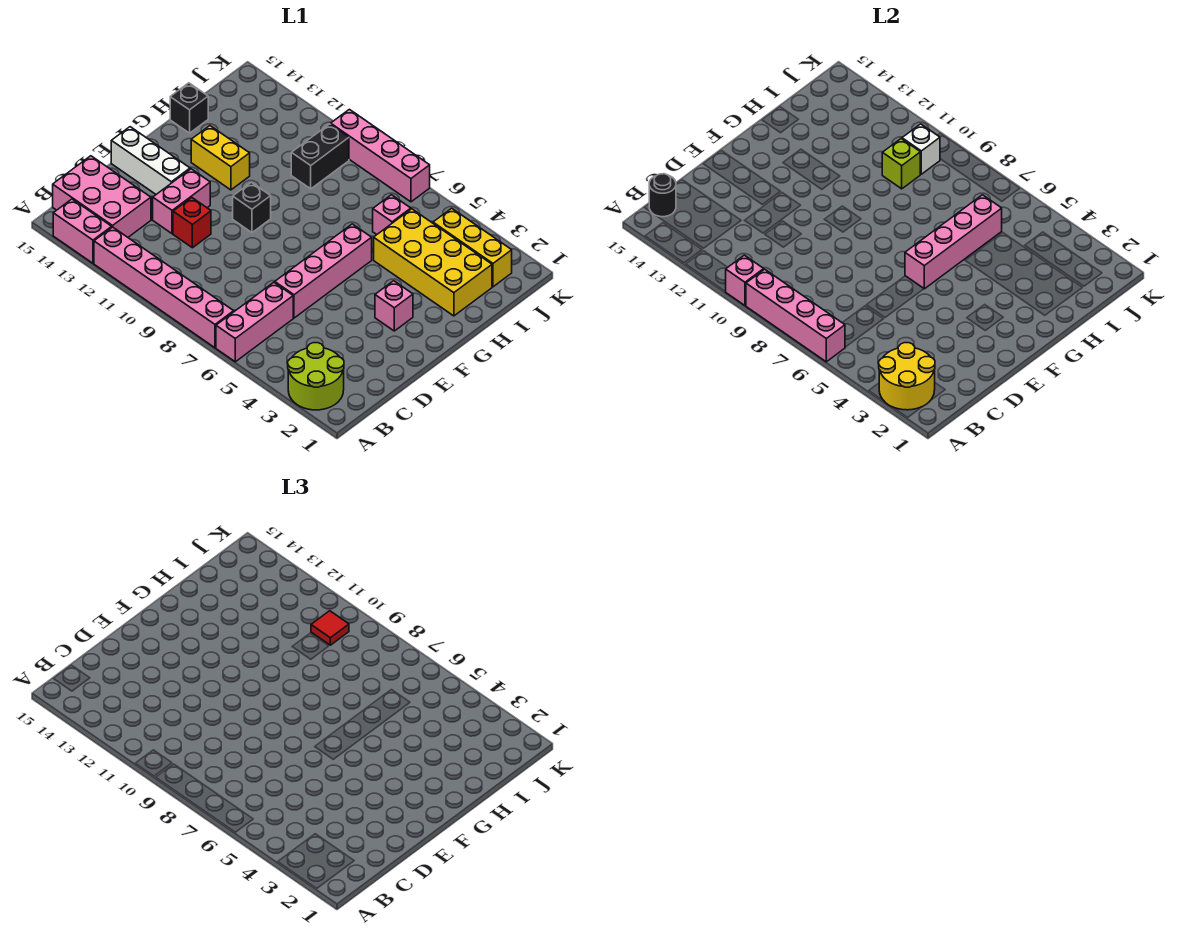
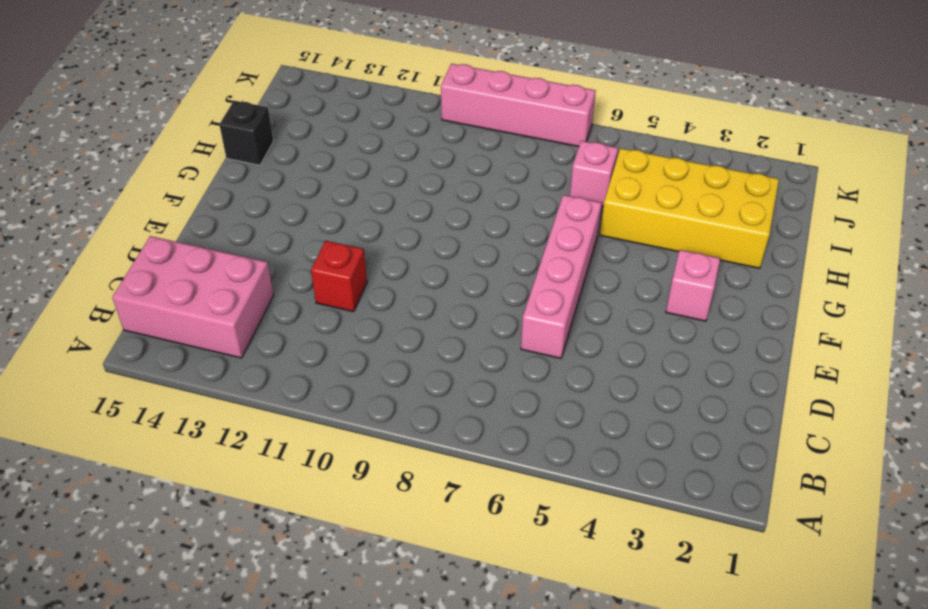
none -> lime 2x2 round brick [288,343,344,410]
none -> pink 1x3 brick [216,282,293,362]
none -> pink 1x6 brick [94,227,234,348]

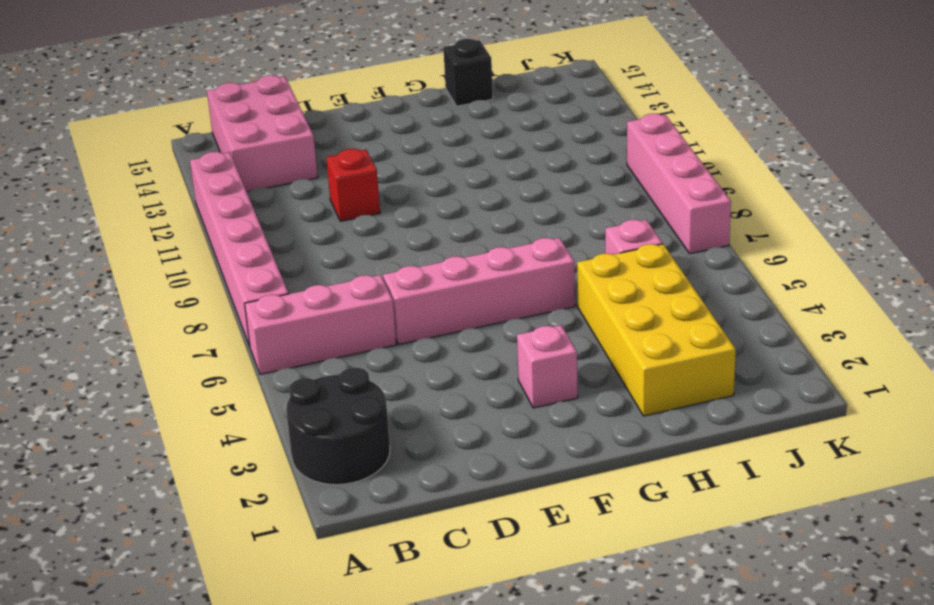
black 2x2 round brick [286,368,390,485] -> lime 2x2 round brick [288,343,344,410]
none -> pink 1x2 brick [53,199,112,263]
none -> pink 1x2 brick [153,169,210,234]
none -> white 1x3 brick [111,127,190,194]

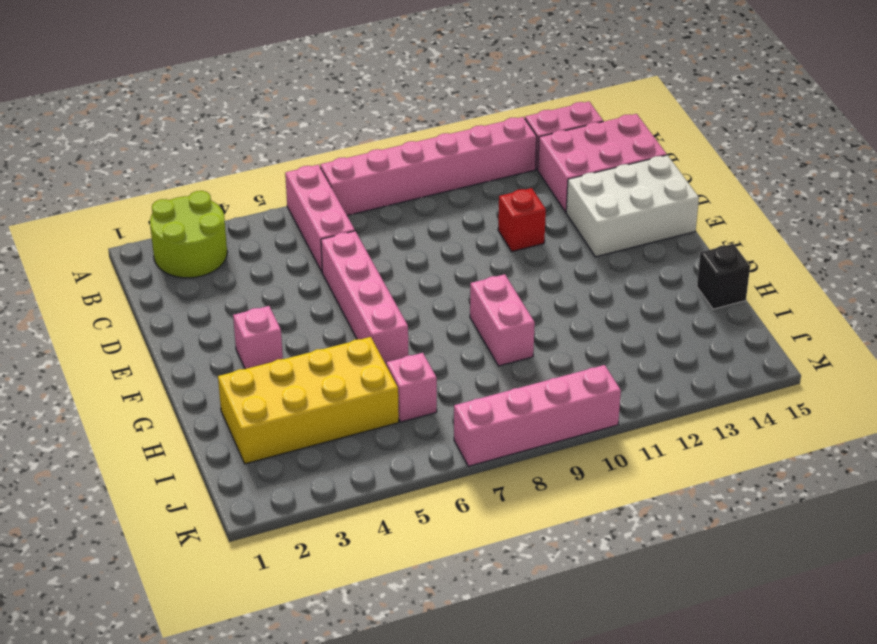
white 2x3 brick [566,155,699,257] -> white 1x3 brick [111,127,190,194]
pink 1x2 brick [470,274,535,366] -> pink 1x2 brick moved to [153,169,210,234]
none -> black 1x1 brick [233,182,271,232]
none -> yellow 1x2 brick [191,126,250,190]
none -> black 1x2 brick [291,124,349,189]

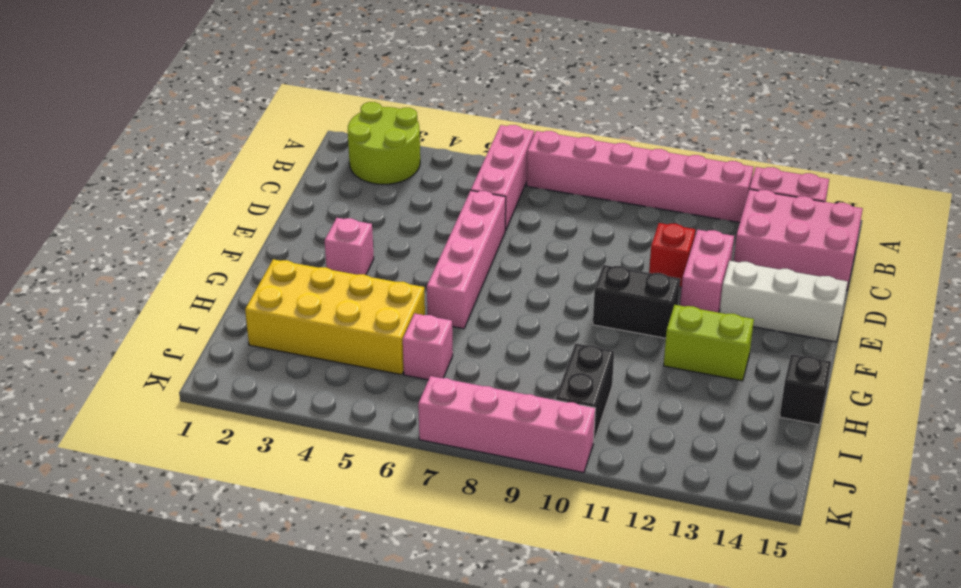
black 1x2 brick [593,265,680,338] -> black 1x1 brick [233,182,271,232]
lime 1x2 brick [664,305,754,381] -> yellow 1x2 brick [191,126,250,190]
none -> yellow 1x3 brick [433,208,512,287]
none -> yellow 2x2 round brick [879,343,935,410]
none -> pink 1x4 brick [746,269,845,362]

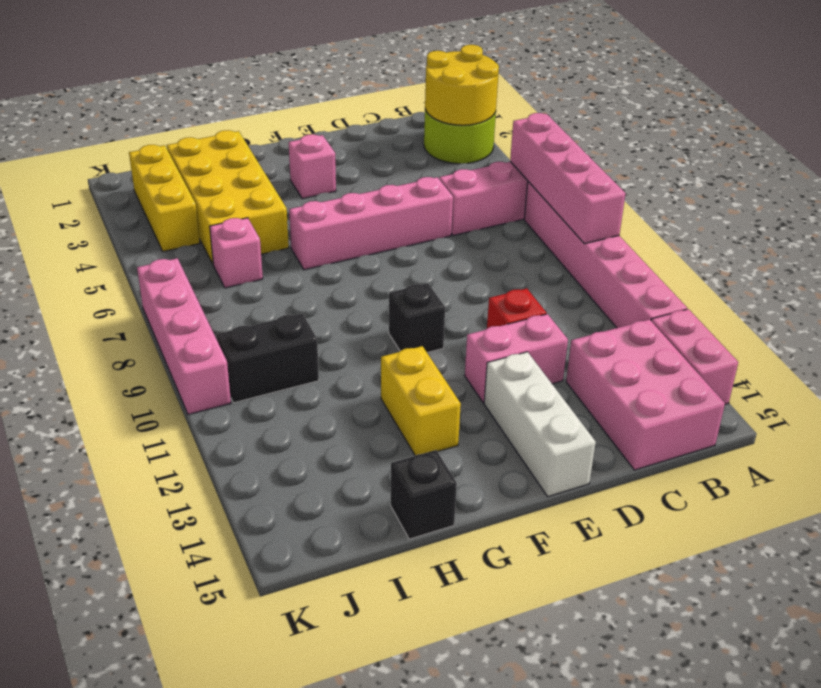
none -> pink 1x1 brick [726,255,764,306]
none -> black 1x1 round brick [649,174,676,217]
none -> pink 1x4 brick [905,195,1002,289]

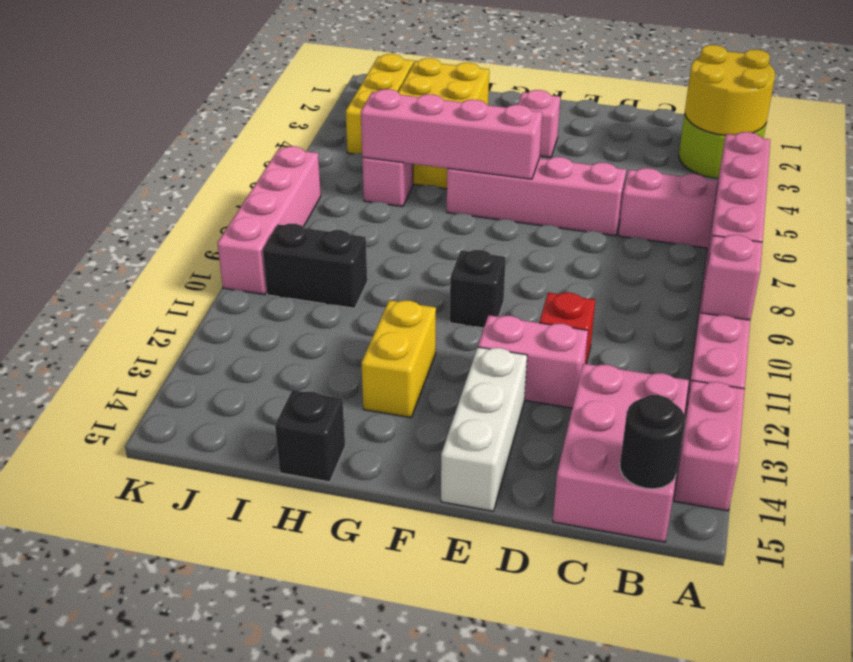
none -> lime 1x1 brick [882,139,920,189]
none -> white 1x1 brick [902,124,940,174]
none -> red 1x1 tile [311,611,349,645]

